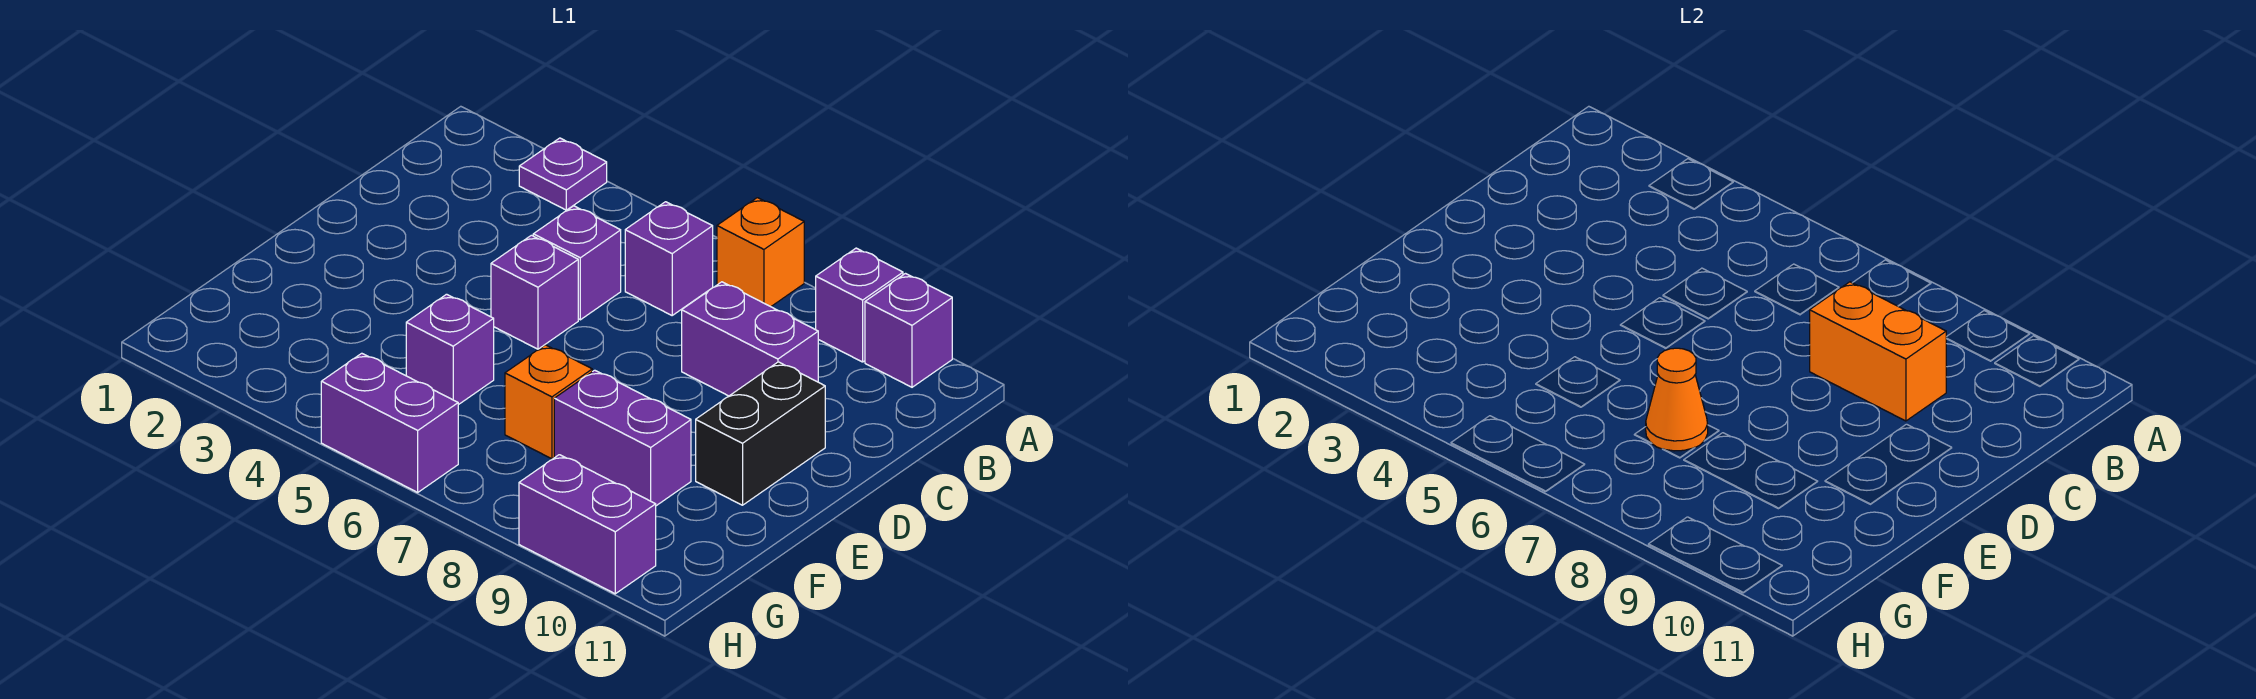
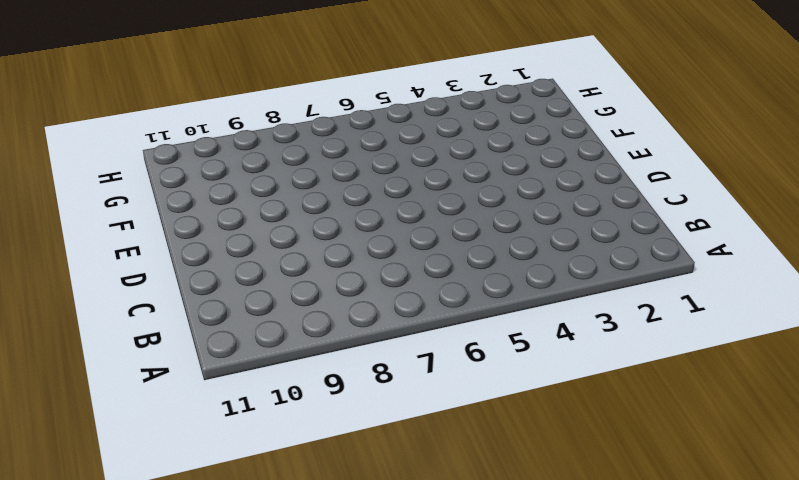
none -> purple 1x1 plate [519,138,607,210]
none -> orange 1x1 brick [717,198,804,307]
none -> purple 1x1 brick [816,248,903,362]

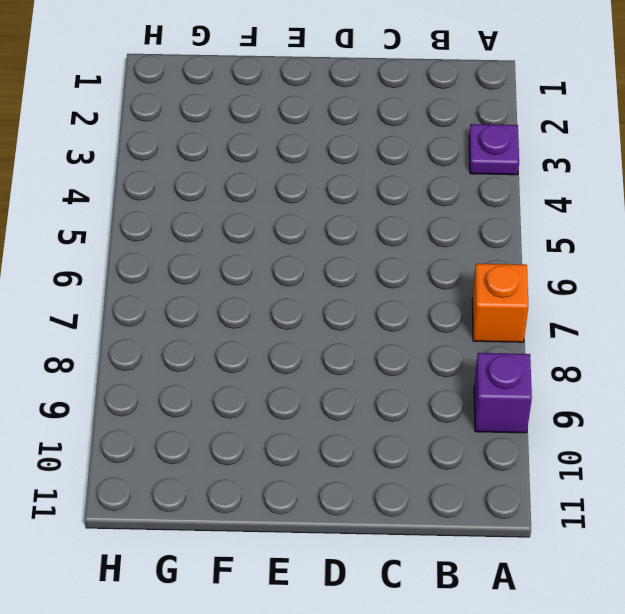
none -> purple 1x1 brick [865,274,952,387]
none -> purple 1x1 brick [625,202,713,315]
none -> purple 1x1 brick [533,206,621,320]

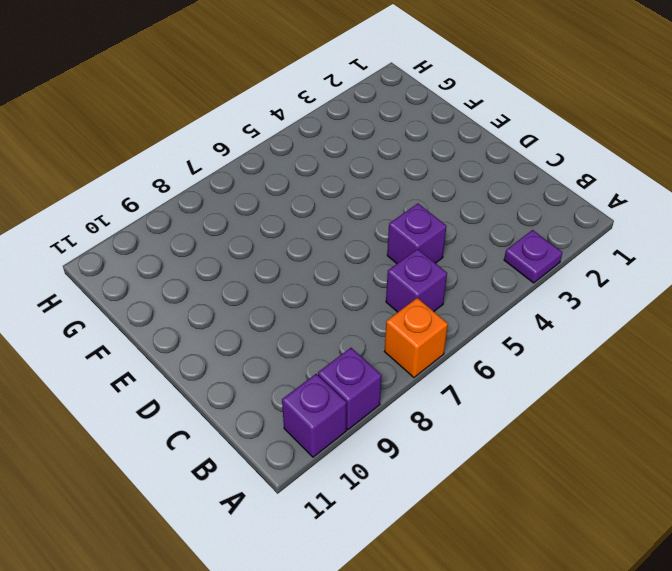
none -> purple 1x2 brick [682,282,818,396]
none -> purple 1x1 brick [491,235,578,349]
none -> black 1x2 brick [696,362,825,505]

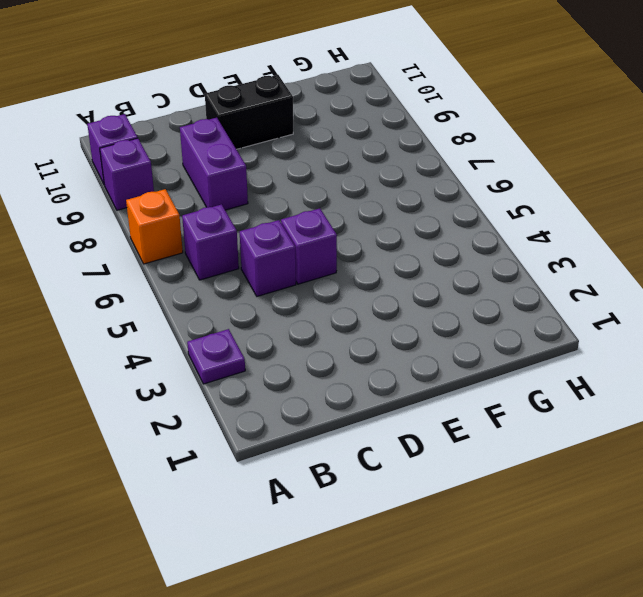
none -> purple 1x1 brick [406,294,494,405]
none -> orange 1x1 brick [505,345,592,459]
none -> purple 1x2 brick [554,370,691,506]

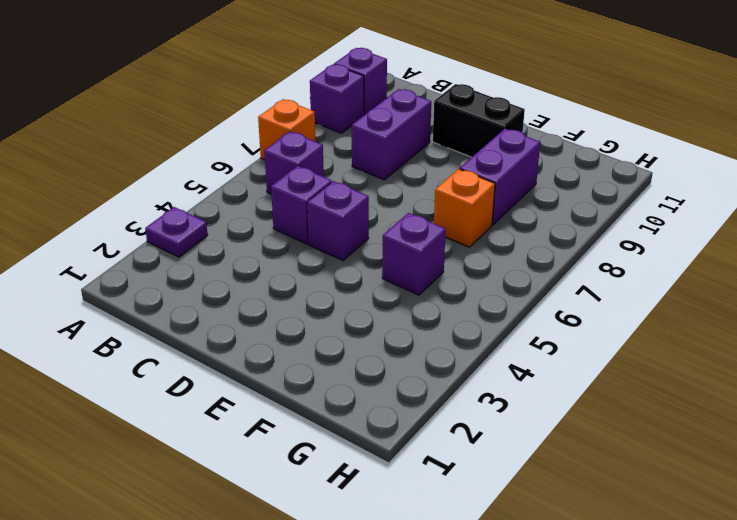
none -> purple 1x2 brick [321,353,458,492]
none -> purple 1x2 brick [519,455,656,594]
none -> orange 1x2 brick [1810,282,1946,421]

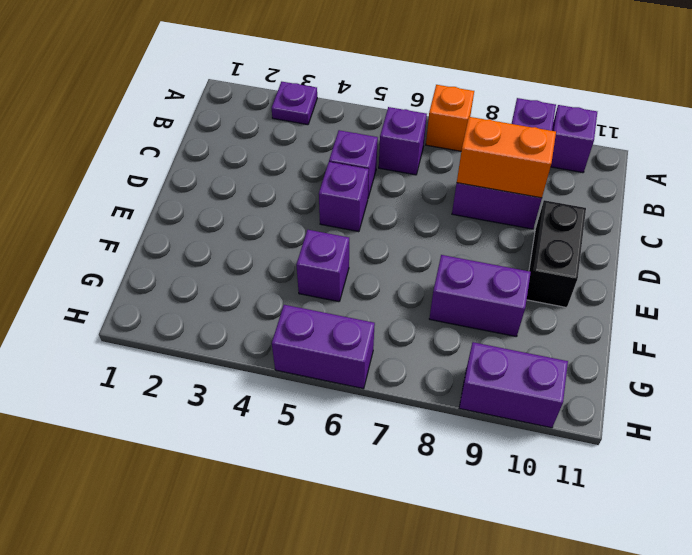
none -> orange 1x1 brick [505,345,592,459]
none -> orange 1x1 cone [1646,348,1708,451]

